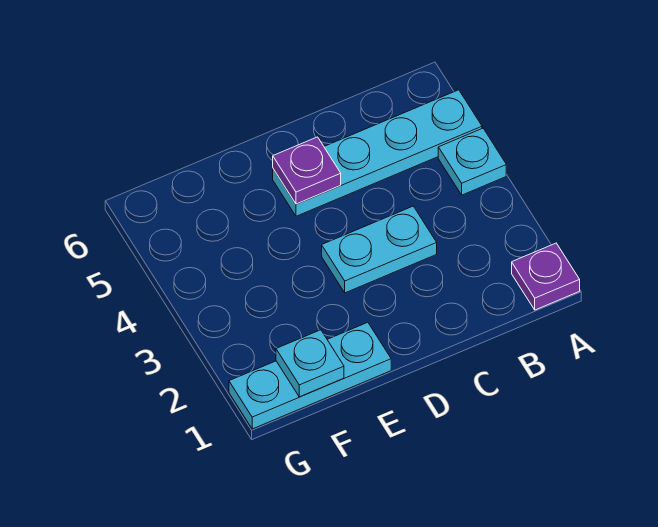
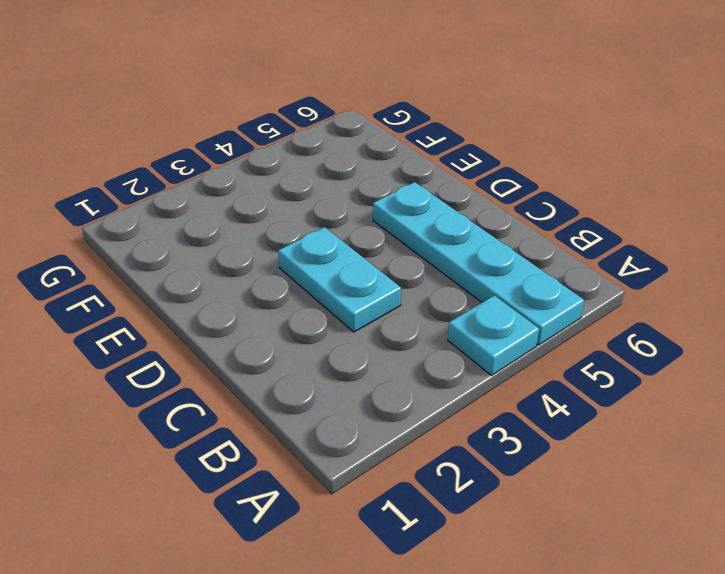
none -> purple 1x1 plate [512,243,580,310]
none -> cyan 1x3 plate [229,322,391,429]

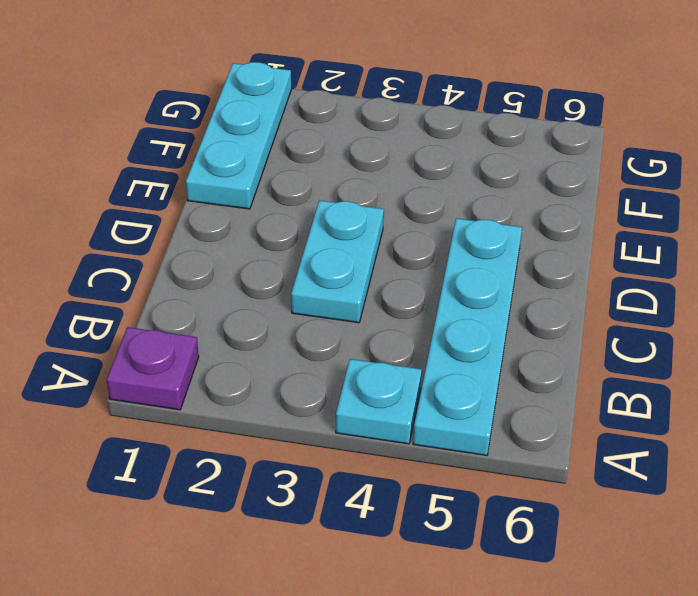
none -> purple 1x1 plate [273,137,341,204]
none -> cyan 1x1 plate [276,330,344,397]

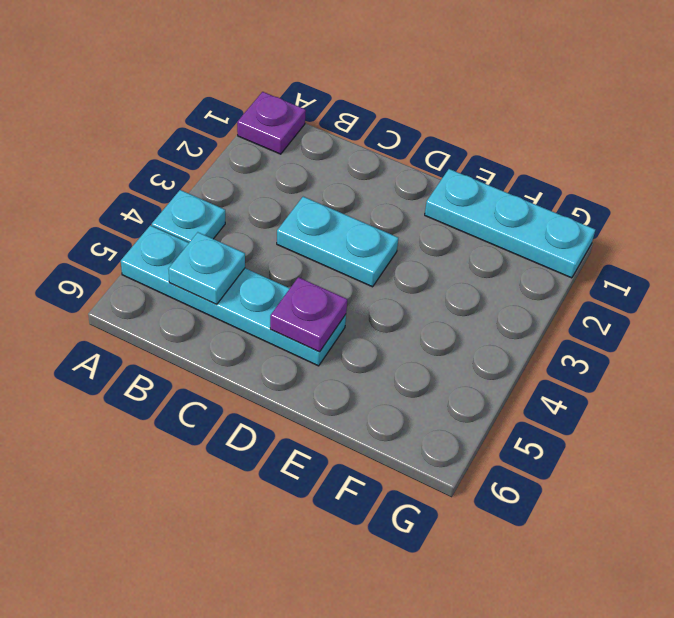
cyan 1x1 plate [168,232,245,304] -> cyan 1x1 plate moved to [276,330,344,397]

